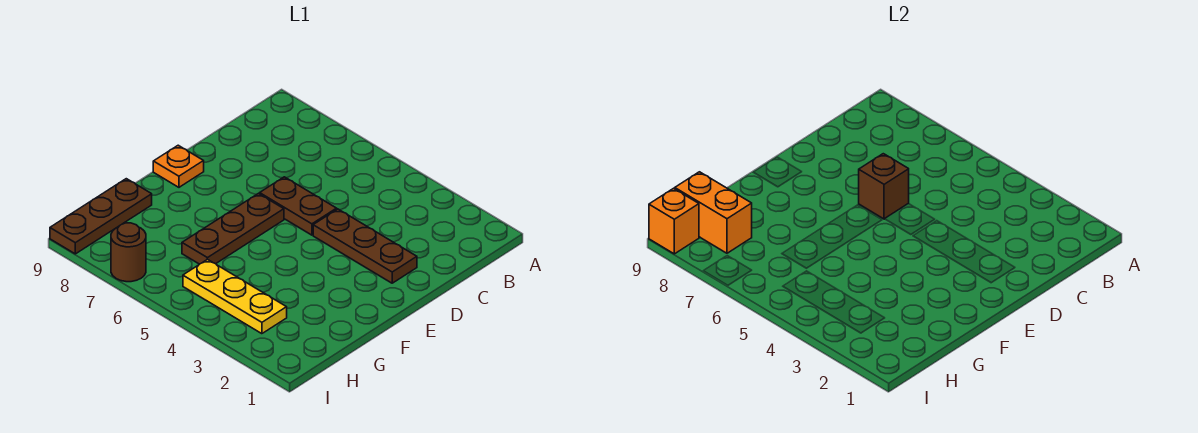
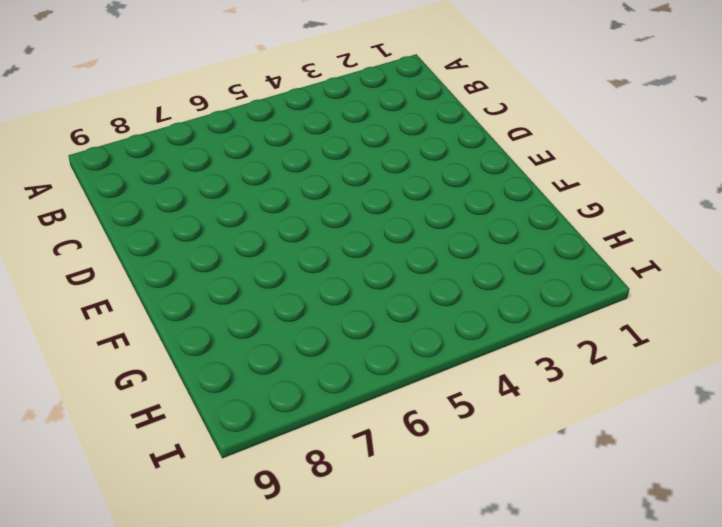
none -> brown 1x3 plate [313,209,417,283]
none -> brown 1x2 plate [260,177,337,235]

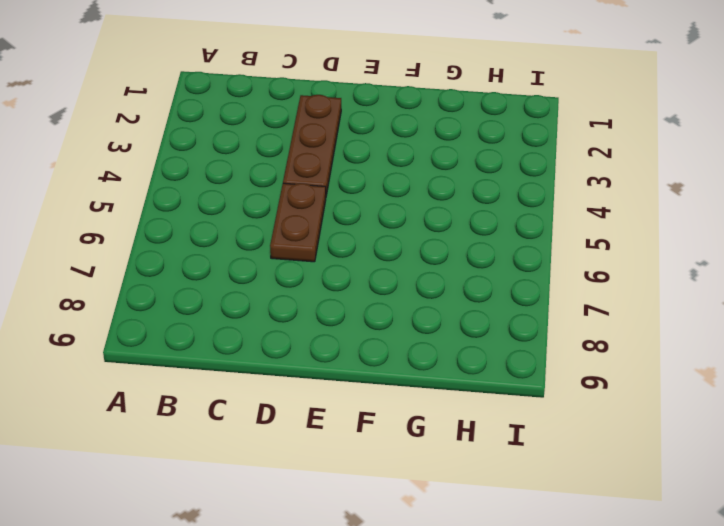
none -> brown 1x3 plate [182,194,284,264]
none -> orange 1x1 plate [153,145,204,187]

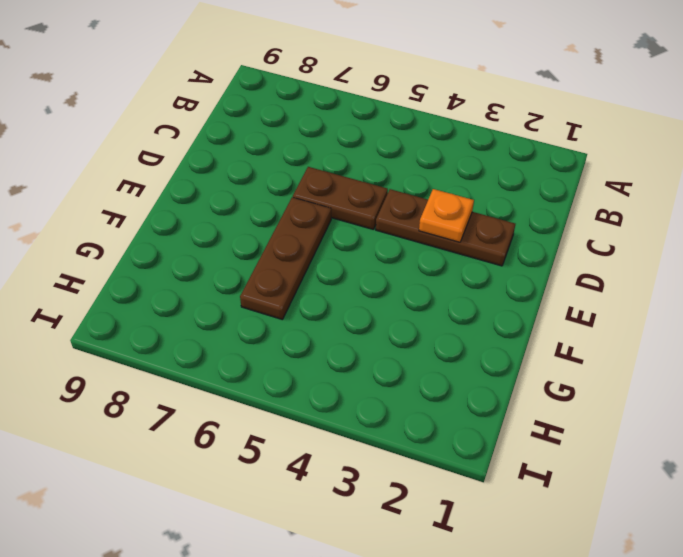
orange 1x1 plate [419,189,474,242] -> orange 1x1 plate moved to [153,145,204,187]
none -> brown 1x3 plate [50,179,152,254]
none -> yellow 1x3 plate [183,259,287,334]

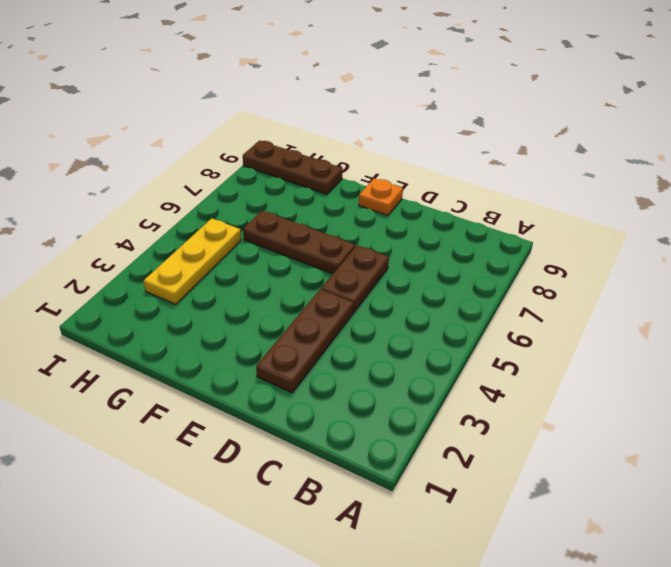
none -> brown 1x1 round brick [111,223,146,282]
none -> brown 1x1 brick [859,154,909,219]

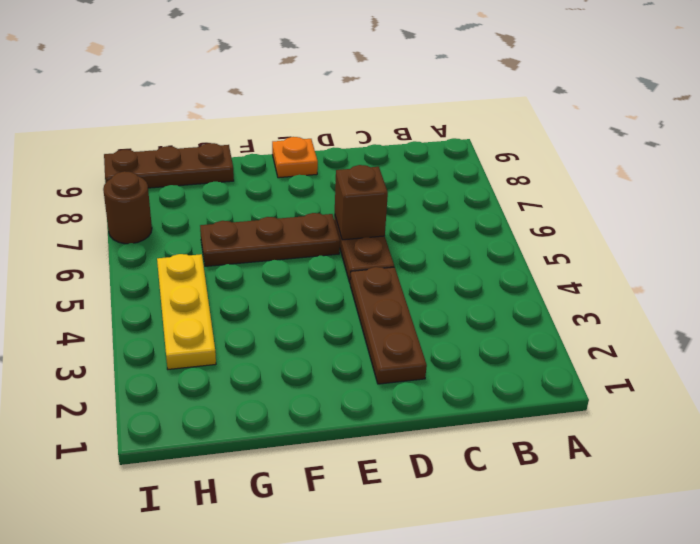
none -> orange 1x2 brick [675,172,752,253]
none -> orange 1x1 brick [649,189,699,254]

